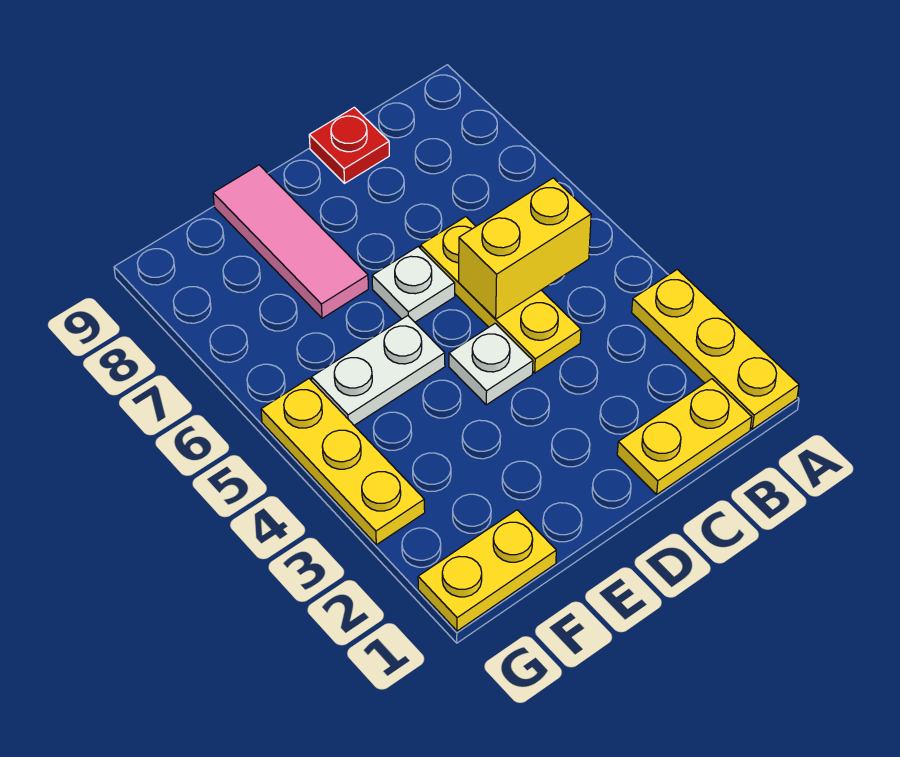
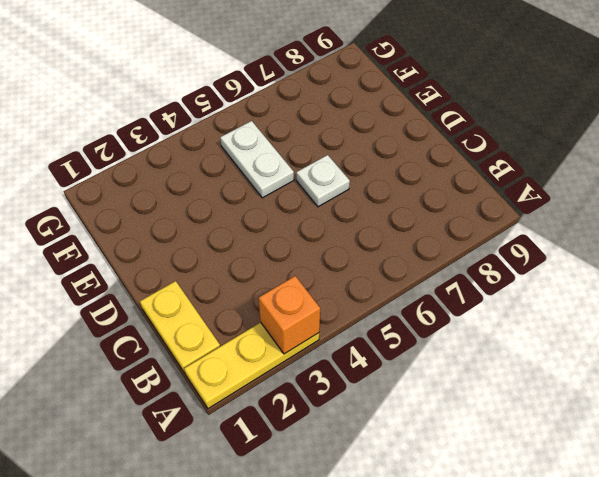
orange 1x1 brick [259,276,320,354] -> none
none -> yellow 1x3 plate [420,217,581,373]
none -> red 1x1 plate [309,107,389,183]

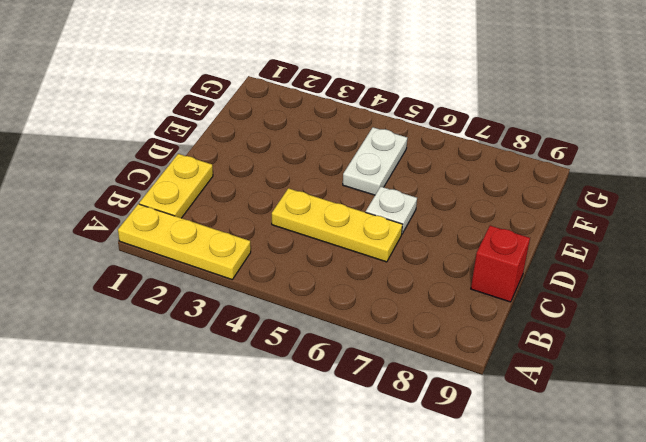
red 1x1 brick [471,226,530,302] -> red 1x1 plate [309,107,389,183]
none -> white 1x1 plate [449,323,533,405]
none -> pink 1x3 tile [213,165,368,318]

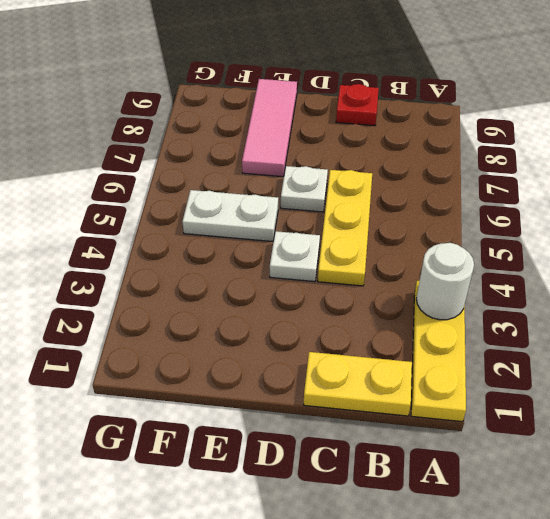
white 1x1 round brick [416,243,474,320] -> none
none -> yellow 1x2 plate [418,510,556,631]
none -> yellow 1x3 plate [261,379,425,545]

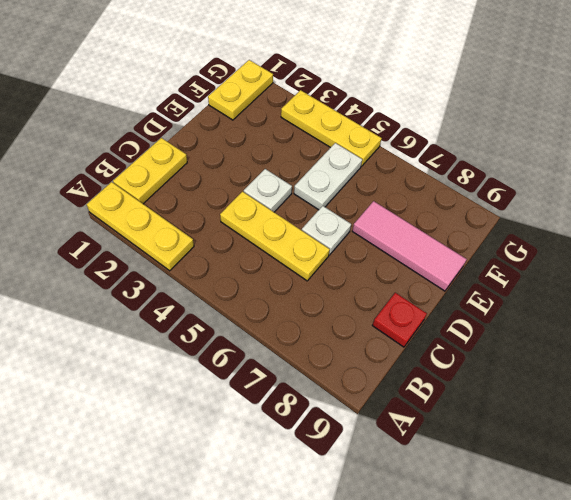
none -> yellow 1x2 brick [459,178,591,319]

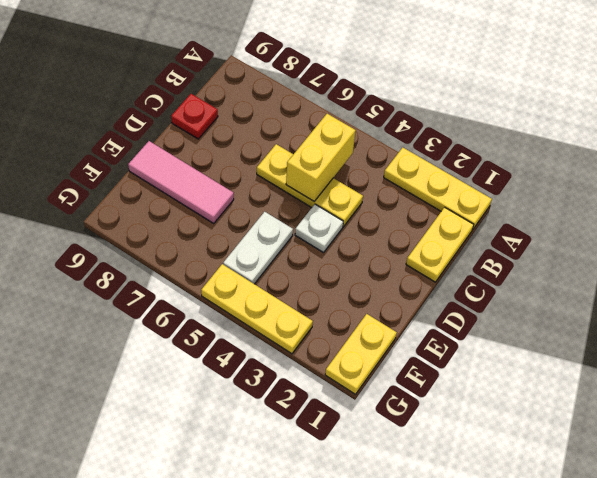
none -> white 1x1 plate [372,247,455,322]

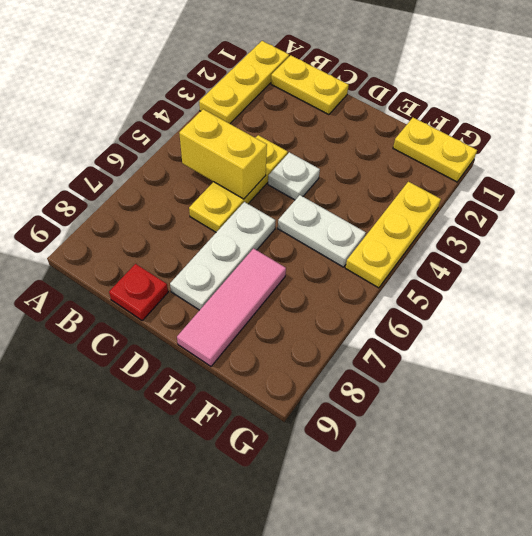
white 1x3 plate [170,202,276,310] -> white 1x1 plate [372,247,455,322]

